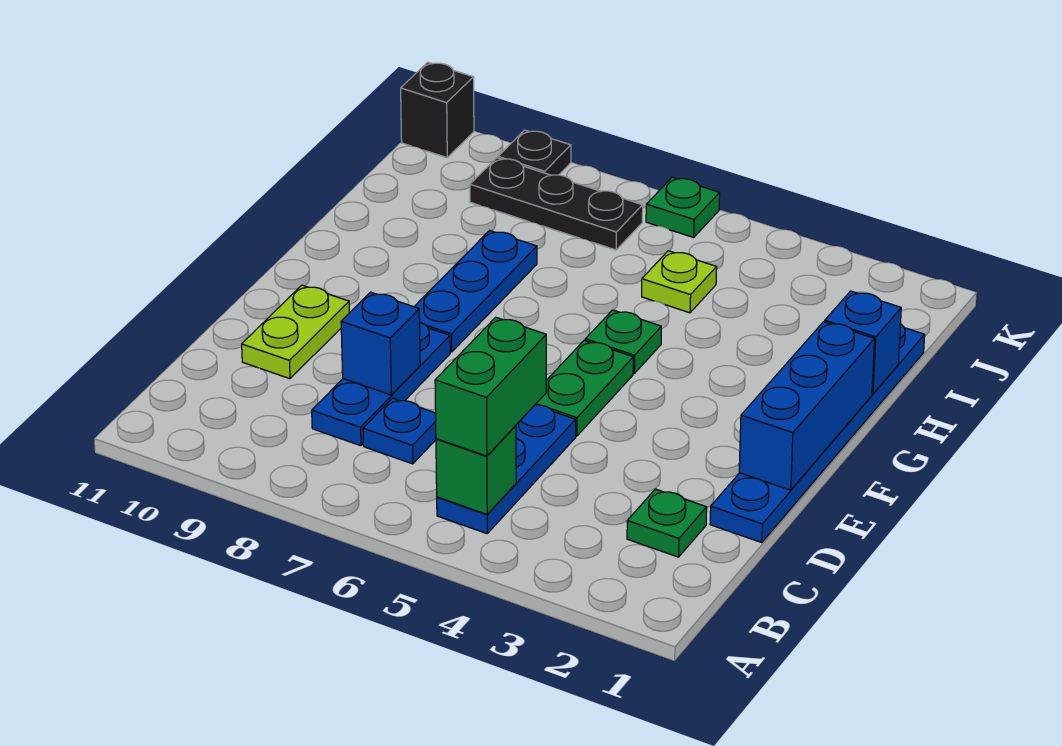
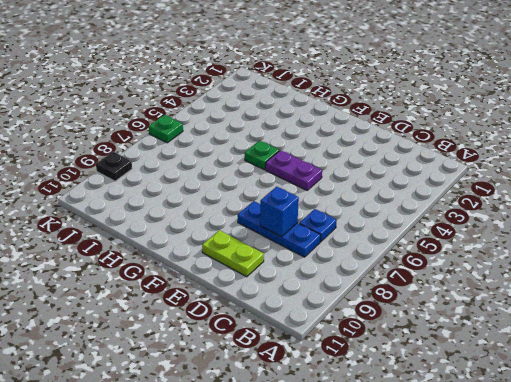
purple 1x2 plate [265,150,322,190] -> green 1x2 plate [535,340,633,436]
none -> blue 1x3 plate [437,405,576,534]
none -> green 1x1 plate [627,489,707,557]
none -> blue 1x6 plate [710,324,925,543]

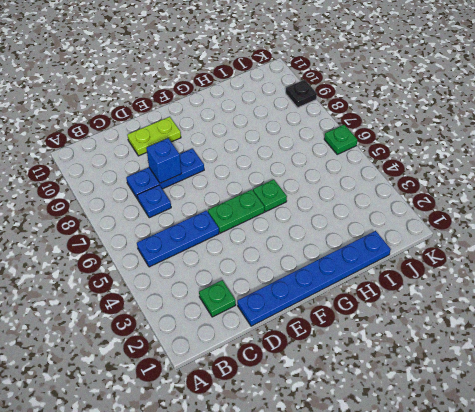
none -> blue 1x3 plate [414,231,537,352]
none -> lime 1x1 plate [642,251,717,313]
none -> black 1x3 plate [470,158,643,250]

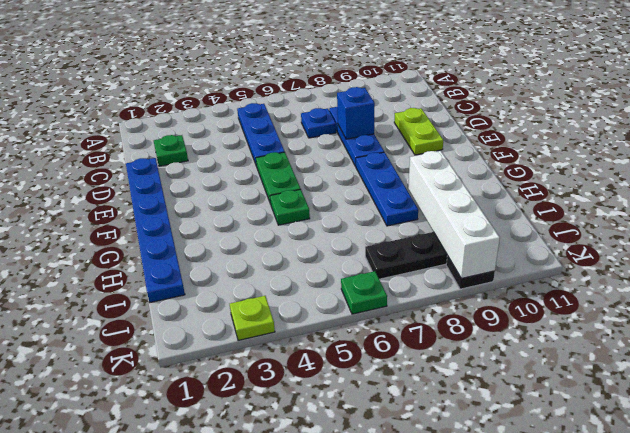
white 1x4 brick [408,151,500,278] -> none
lime 1x1 plate [230,296,275,340] -> lime 1x1 plate moved to [642,251,717,313]
none -> black 1x1 brick [401,62,474,158]
none -> green 1x1 brick [436,426,516,514]
none -> blue 1x3 brick [739,322,874,490]

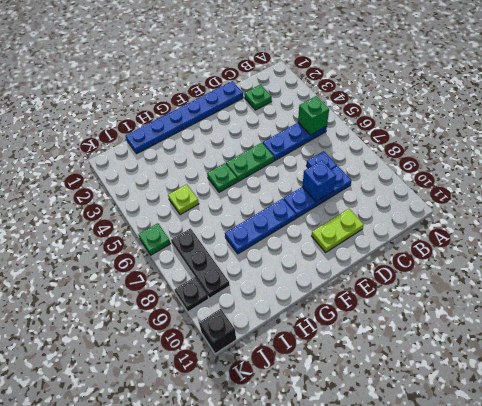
none -> blue 1x3 brick [739,322,874,490]
none -> blue 1x1 brick [825,291,901,394]
none -> green 1x2 brick [435,317,546,456]

